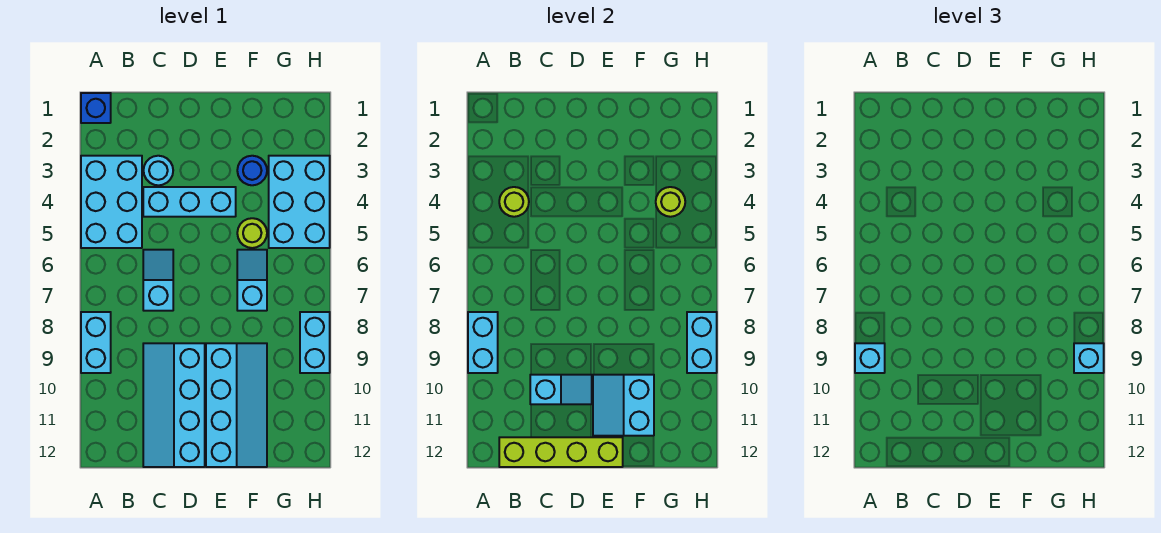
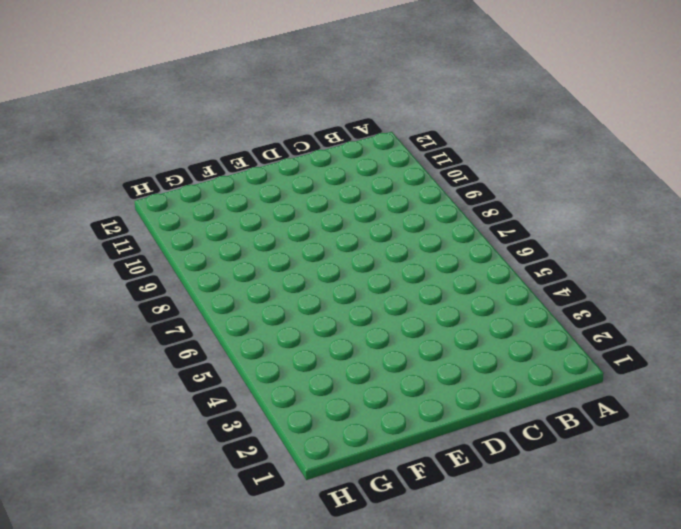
none -> blue 1x1 brick [81,93,111,123]
none -> cyan 2x3 brick [81,156,142,248]
none -> cyan 1x2 brick [81,312,111,373]

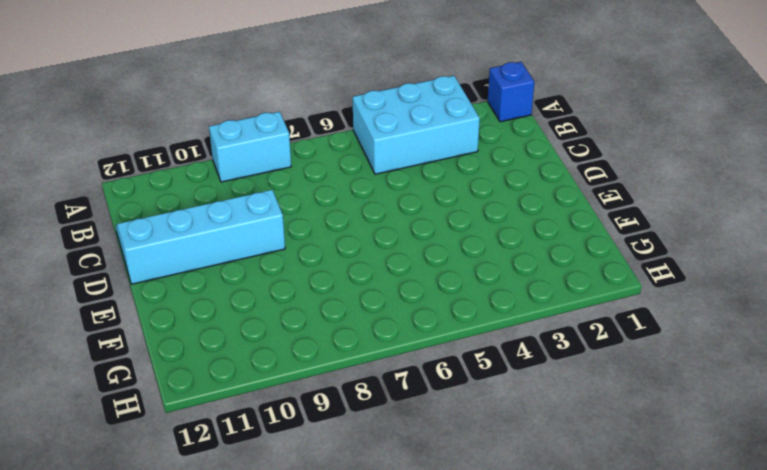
none -> cyan 1x1 round brick [144,156,173,185]
none -> cyan 1x3 brick [143,187,236,217]
none -> cyan 1x2 slope [143,250,173,311]

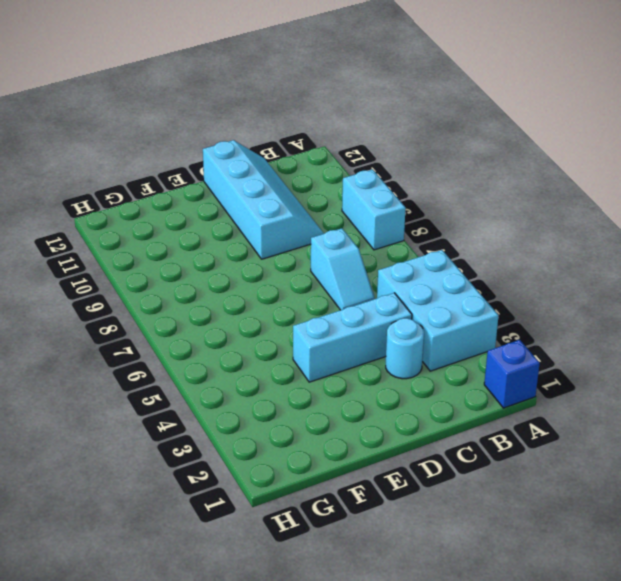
none -> cyan 2x4 slope [206,343,267,467]
none -> blue 1x1 round brick [237,156,267,185]
none -> lime 1x1 round brick [237,218,267,248]

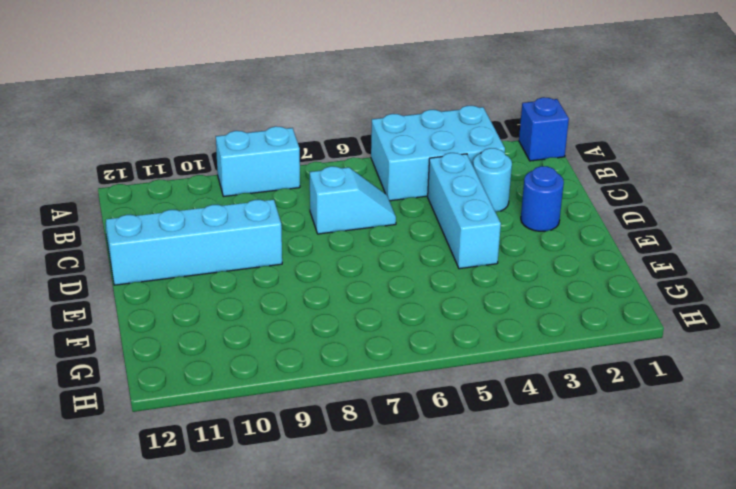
blue 1x1 round brick [521,166,564,231] -> blue 1x1 round brick moved to [237,156,267,185]
none -> cyan 2x4 slope [206,343,267,467]
none -> lime 1x1 round brick [237,218,267,248]
none -> cyan 1x2 slope [237,250,267,311]

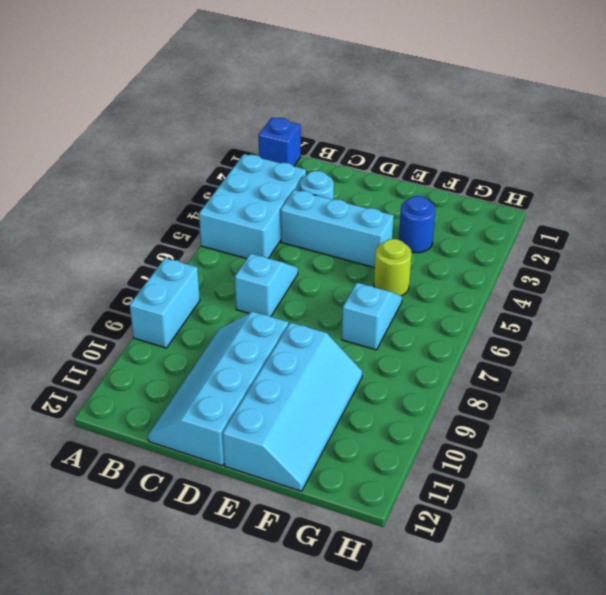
none -> cyan 2x3 brick [269,156,330,248]
none -> cyan 1x2 brick [300,312,330,373]
none -> cyan 1x2 brick [468,312,498,373]

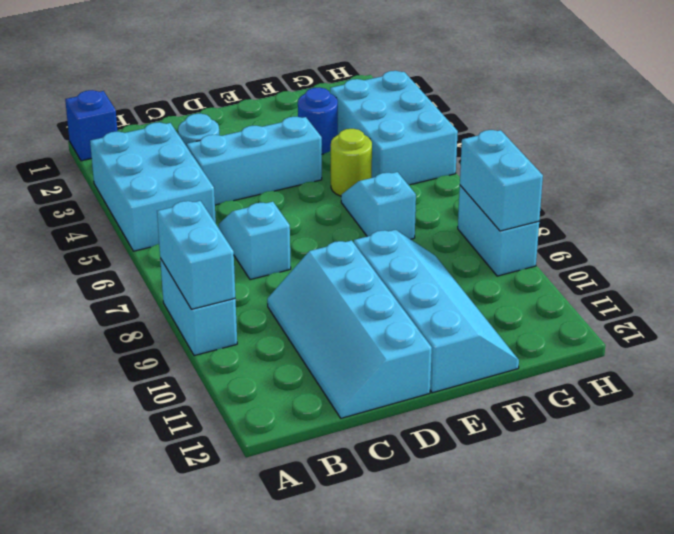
none -> lime 1x1 round brick [499,187,529,217]
none -> lime 1x4 brick [499,437,623,467]
none -> cyan 1x2 slope [530,375,592,404]

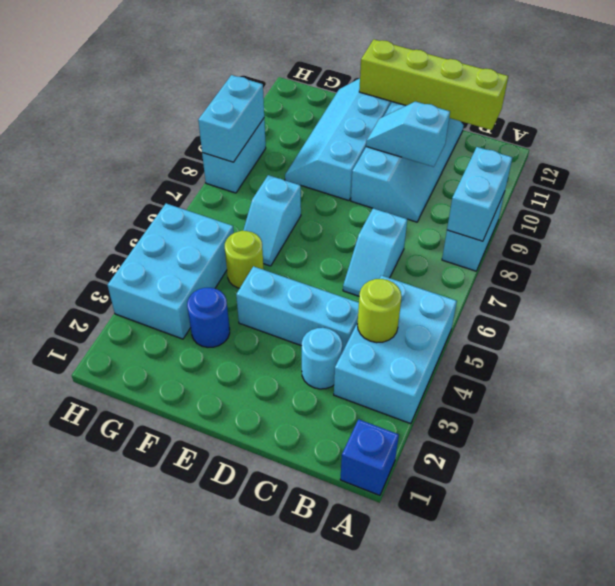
none -> cyan 2x2 slope [593,375,654,436]
none -> lime 1x1 round brick [656,187,685,217]
none -> cyan 1x1 brick [855,343,885,373]

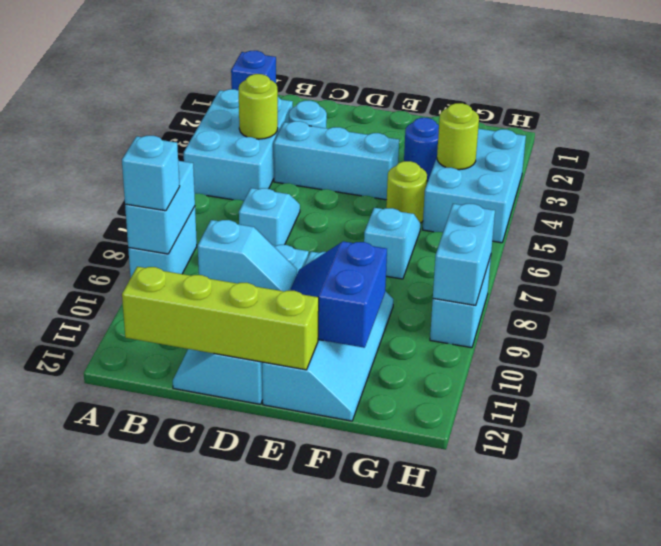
blue 2x2 slope [290,241,387,348] -> cyan 2x2 slope [593,375,654,436]
none -> cyan 1x1 brick [1074,343,1104,373]

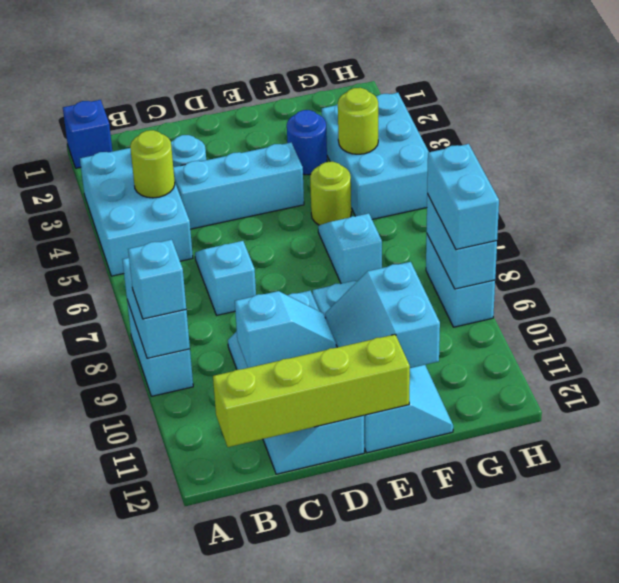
cyan 1x2 brick [427,144,499,249] -> cyan 1x1 brick [1074,343,1104,373]

